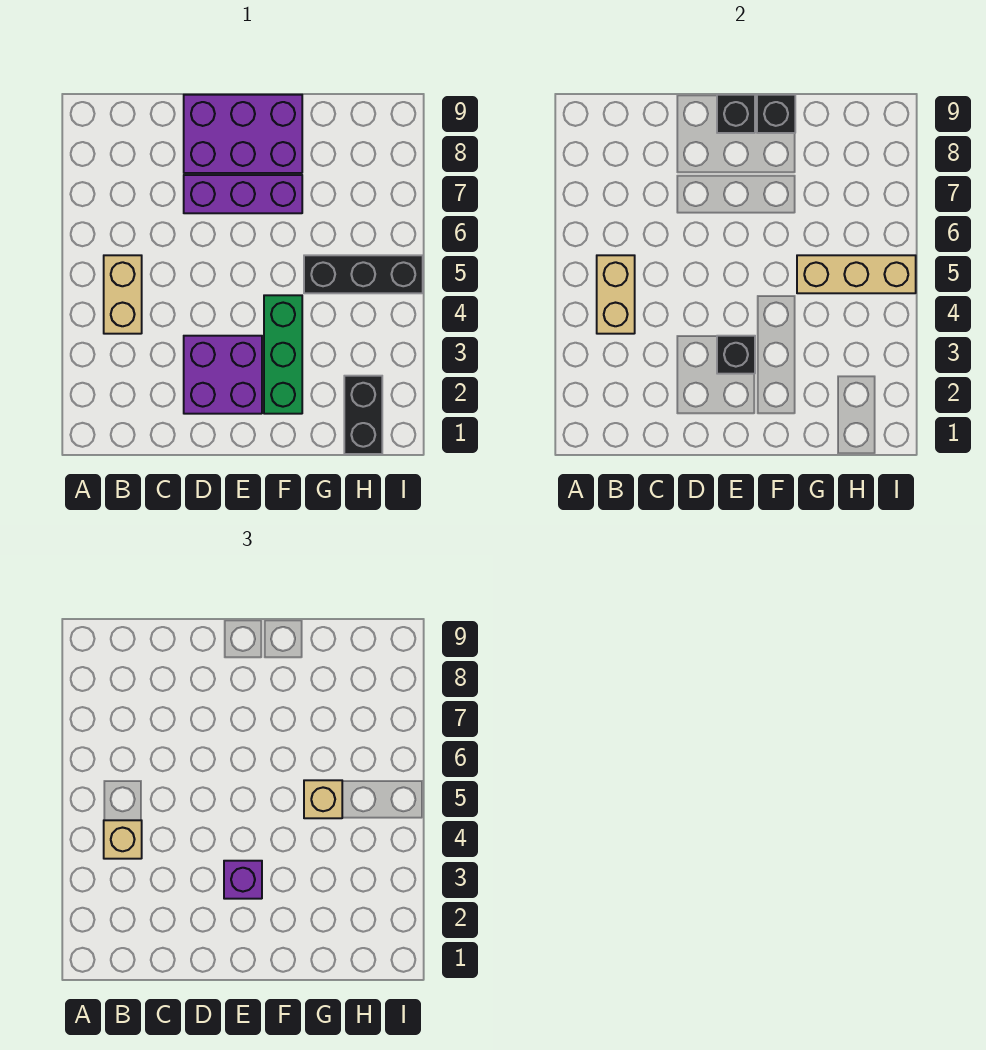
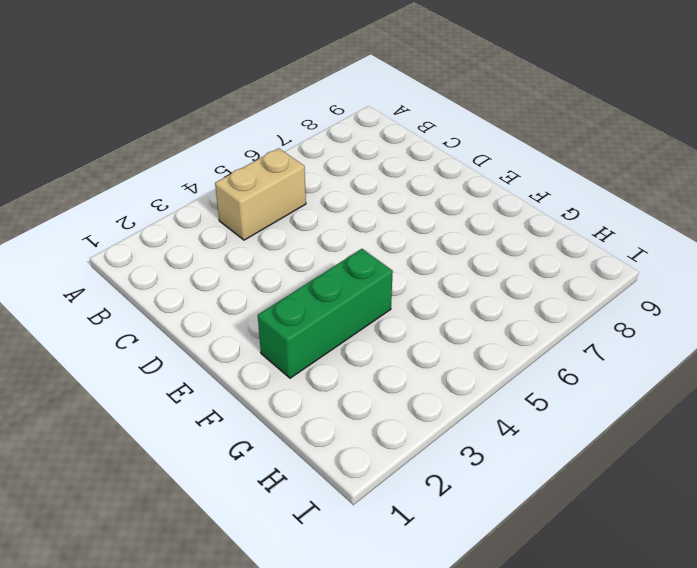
none -> purple 2x2 brick [184,336,262,414]
none -> purple 1x3 brick [184,175,302,213]
none -> purple 2x3 brick [184,95,302,173]

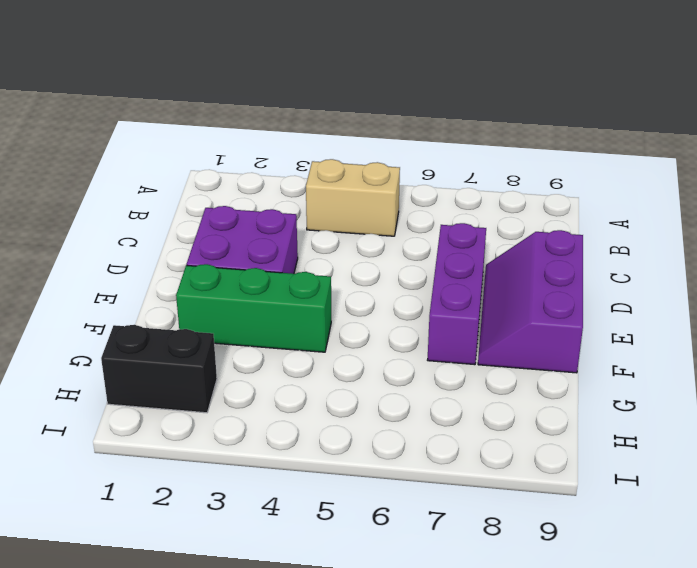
purple 2x3 slope [478,230,583,373] -> purple 2x3 brick [184,95,302,173]
none -> black 1x3 brick [304,255,423,293]
none -> tan 1x2 brick [597,255,635,334]
none -> black 1x1 brick [717,336,755,374]

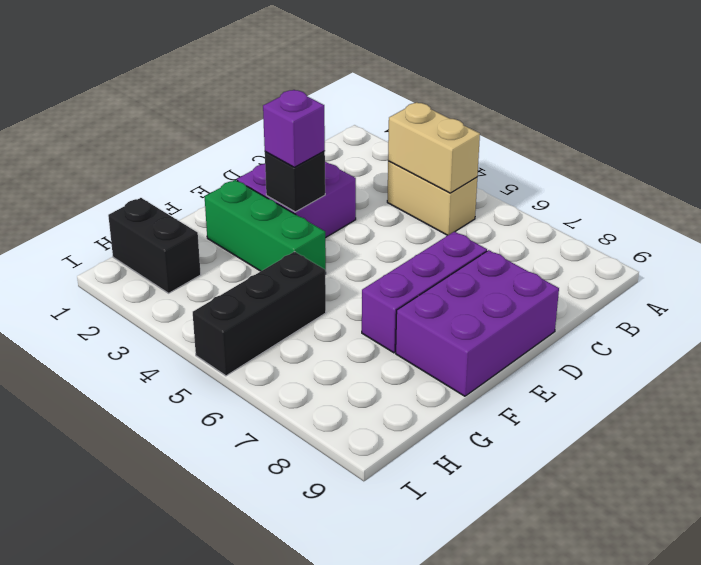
none -> black 1x1 brick [717,95,755,133]
none -> black 1x1 brick [757,95,795,133]
none -> tan 1x3 brick [797,255,916,293]

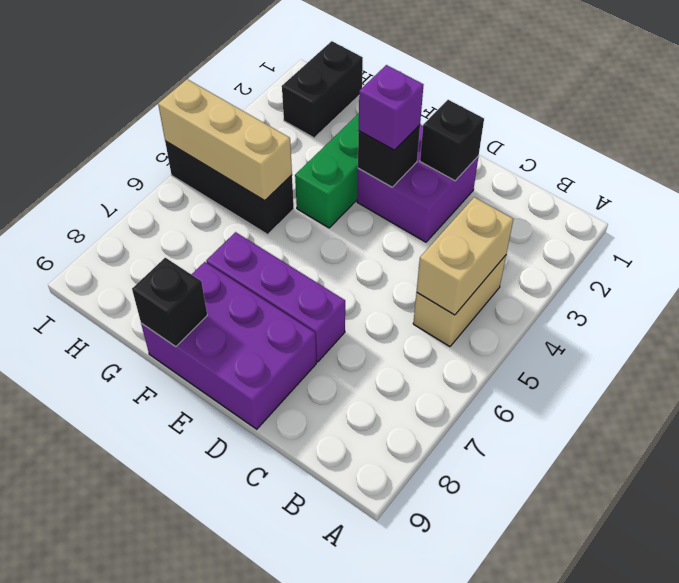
black 1x1 brick [420,100,484,181] -> black 1x1 brick moved to [717,95,755,133]
none -> tan 1x1 brick [104,820,142,859]
none -> tan 1x1 brick [304,780,342,818]

